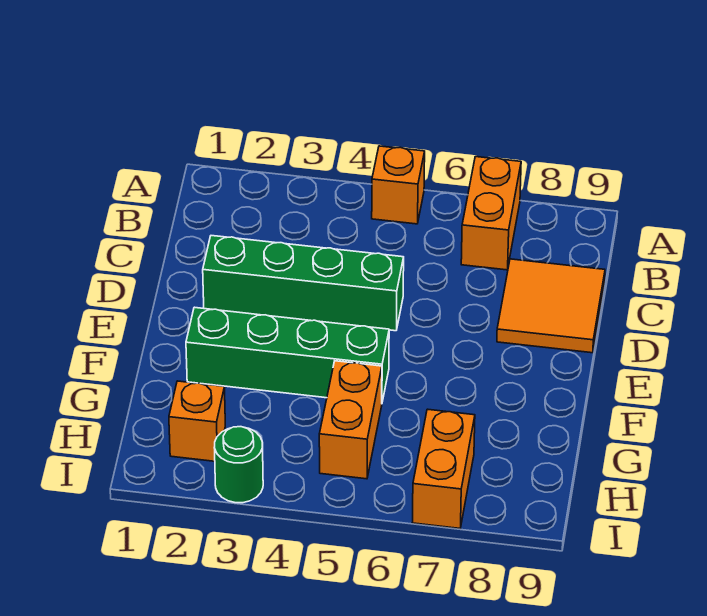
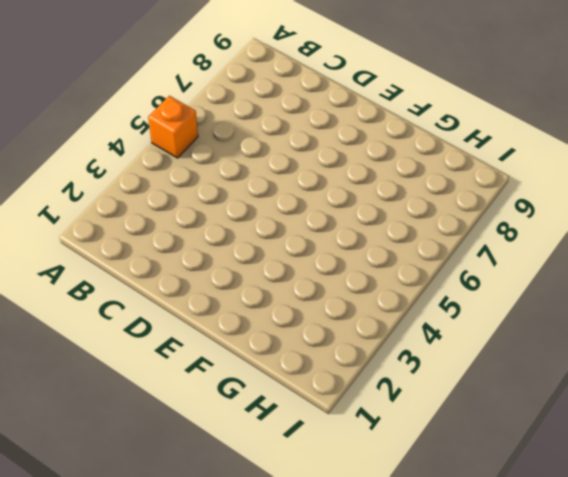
none -> orange 1x2 brick [461,157,521,270]
none -> orange 2x2 tile [497,259,605,353]

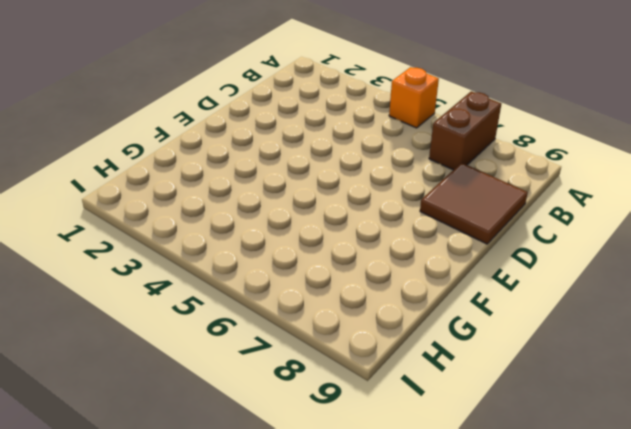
brown 1x2 brick [429,91,501,170] -> orange 1x2 brick [461,157,521,270]
brown 2x2 tile [420,163,528,244] -> orange 2x2 tile [497,259,605,353]
none -> green 1x4 brick [203,236,404,331]
none -> green 1x4 brick [186,307,389,402]

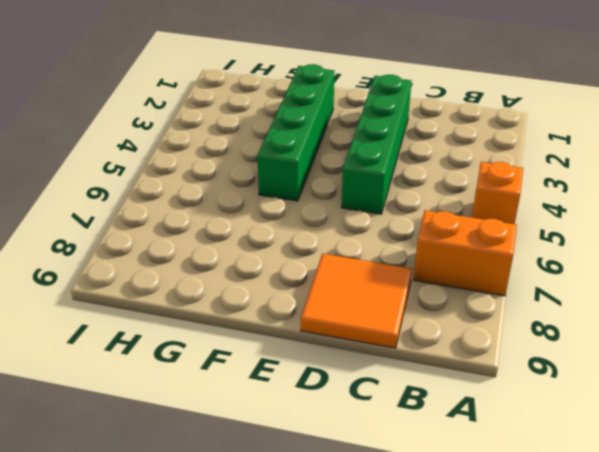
none -> orange 1x2 brick [319,361,382,479]
none -> orange 1x1 brick [169,381,225,461]

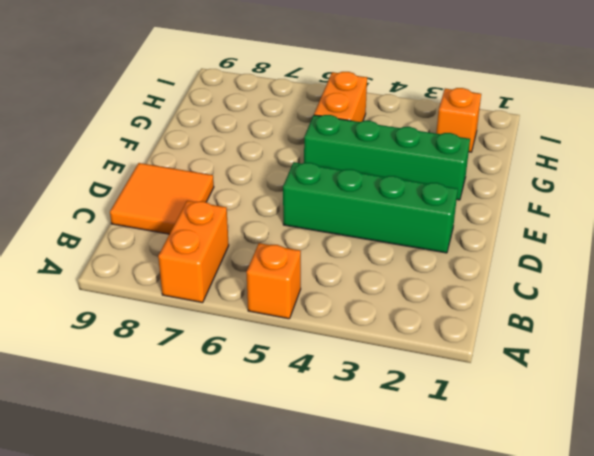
none -> orange 1x2 brick [412,409,475,528]
none -> green 1x1 round brick [214,427,263,503]

